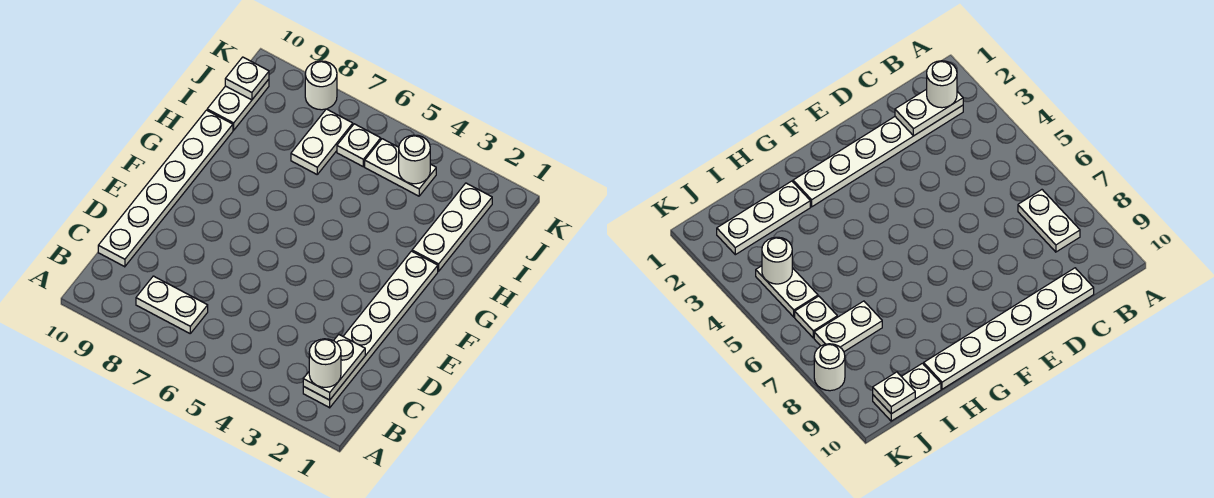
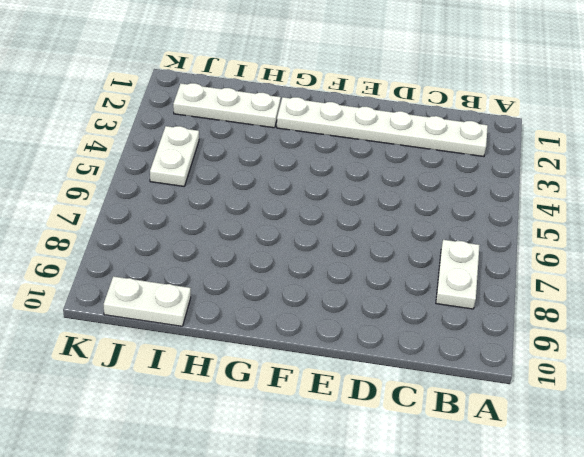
none -> white 1x6 plate [98,110,233,267]
none -> white 1x2 plate [291,109,353,174]
none -> white 1x1 plate [337,124,381,167]

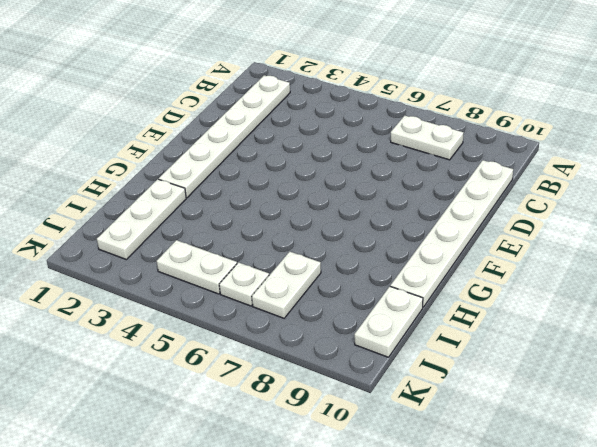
none -> white 1x1 round brick [305,61,337,110]
none -> white 1x2 plate [303,335,365,400]
none -> white 1x1 round brick [399,135,430,184]

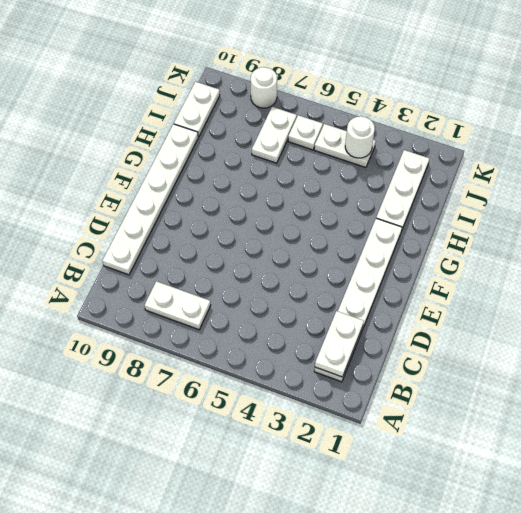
none -> white 1x1 plate [225,57,269,100]
none -> white 1x1 round brick [309,339,341,387]

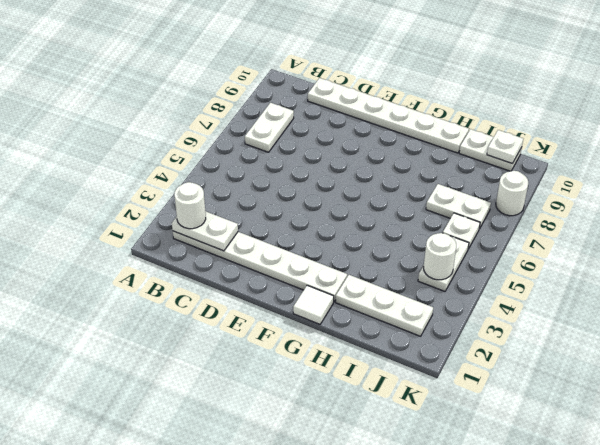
white 1x1 tile [293,285,334,324] -> none

